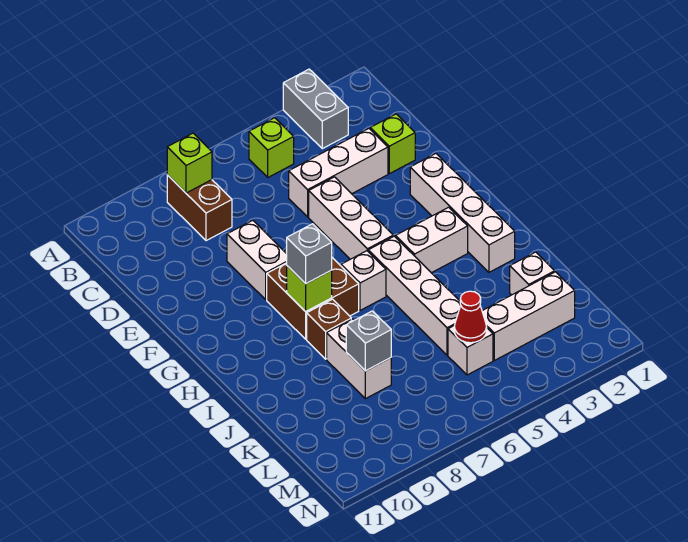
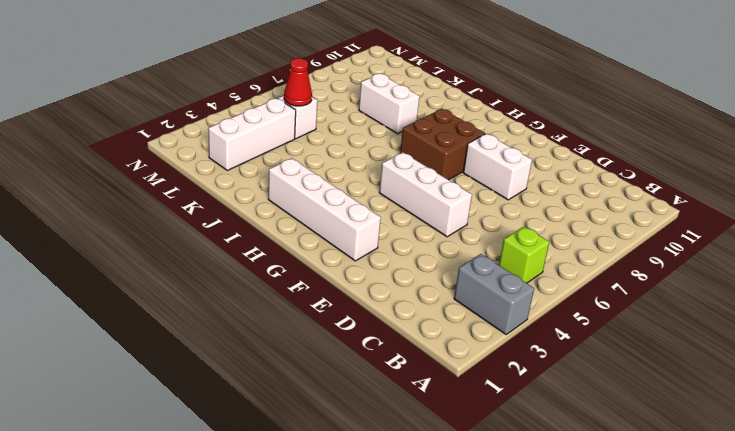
none -> brown 1x2 brick [167,175,232,241]
none -> lime 1x1 brick [370,114,415,174]
none -> white 1x3 brick [289,128,388,217]

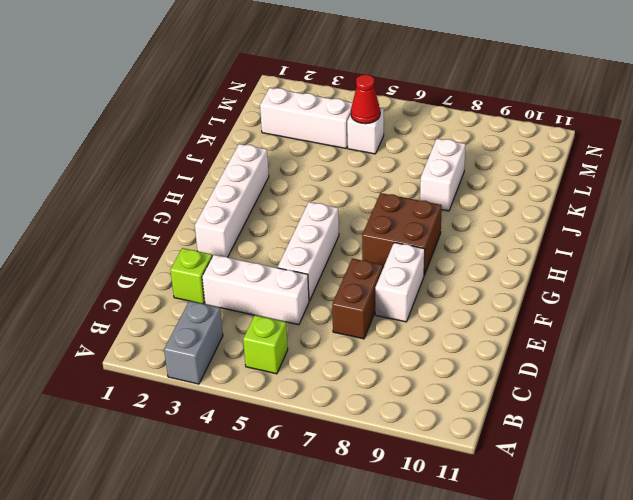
brown 1x2 brick [332,258,383,339] -> brown 1x2 brick moved to [167,175,232,241]
none -> white 1x2 brick [396,207,468,273]
none -> white 1x4 brick [368,236,460,355]
none -> white 1x1 brick [341,251,386,310]

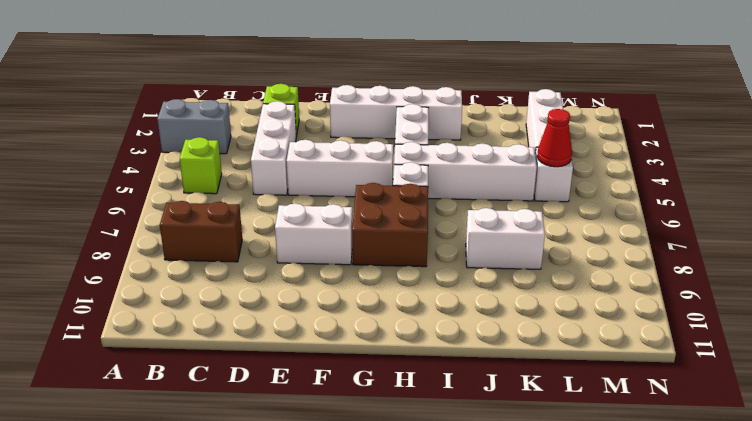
none -> brown 1x1 brick [307,299,351,359]
none -> white 1x1 brick [510,252,555,295]
none -> lime 1x1 brick [167,133,212,193]

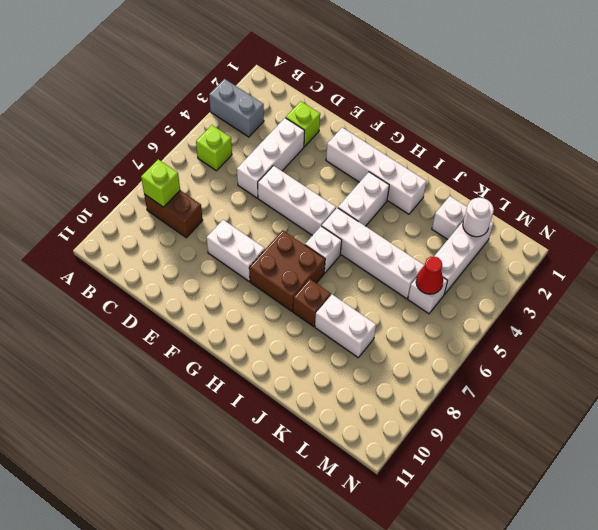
white 1x1 round brick [463,198,494,237] -> none
none -> lime 1x1 brick [287,266,332,312]
none -> grey 1x1 brick [346,311,391,371]
none -> grey 1x1 brick [287,224,332,284]

